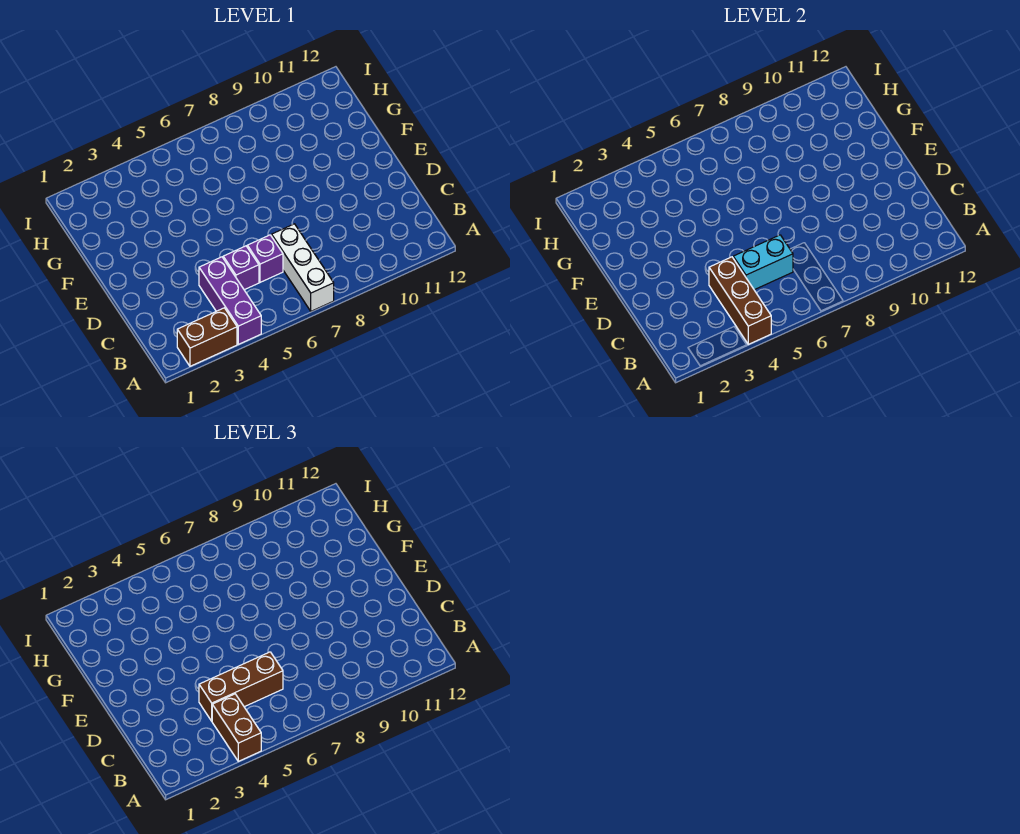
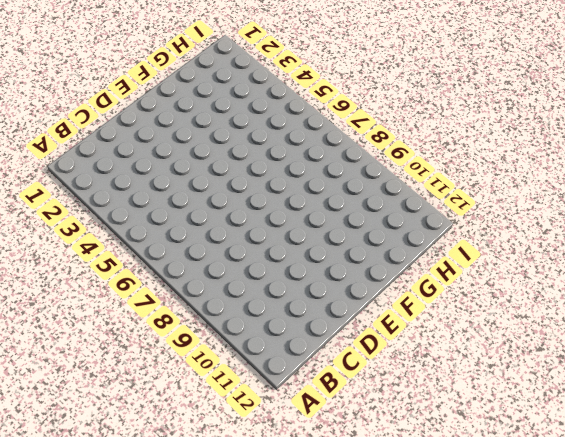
none -> brown 1x2 brick [177,308,237,366]
none -> purple 1x3 brick [199,257,261,344]

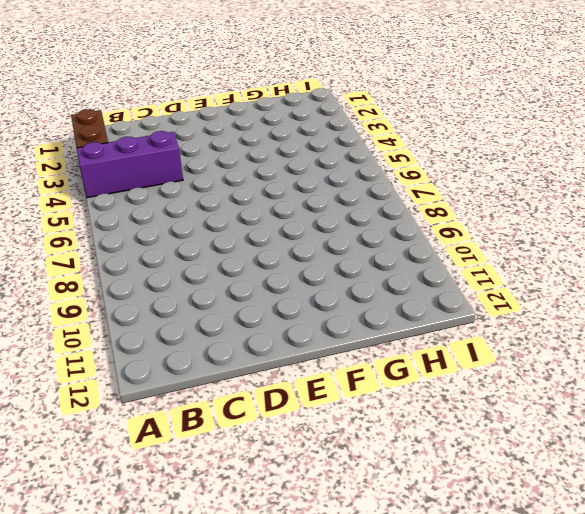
none -> white 1x3 brick [272,224,334,311]
none -> purple 1x1 brick [223,246,259,290]

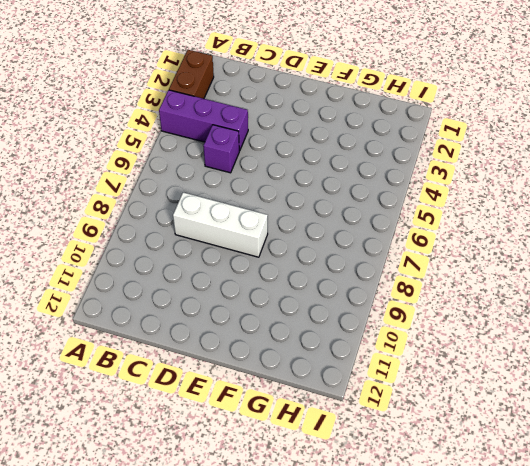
white 1x3 brick [173,192,268,257] -> white 1x3 brick moved to [272,224,334,311]
none -> purple 1x1 brick [247,235,283,282]
none -> brown 1x3 brick [709,257,771,344]

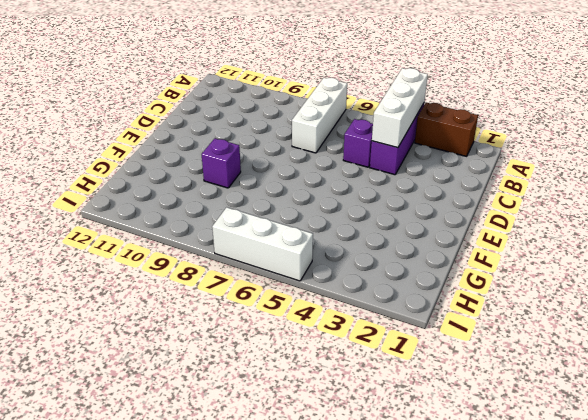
white 1x3 brick [372,68,428,148] -> brown 1x3 brick [709,257,771,344]
purple 1x1 brick [202,139,241,188] -> purple 1x1 brick moved to [247,235,283,282]
white 1x3 brick [212,207,313,281] -> none
none -> cyan 1x2 brick [733,235,793,290]
none -> brown 1x2 brick [212,694,261,761]

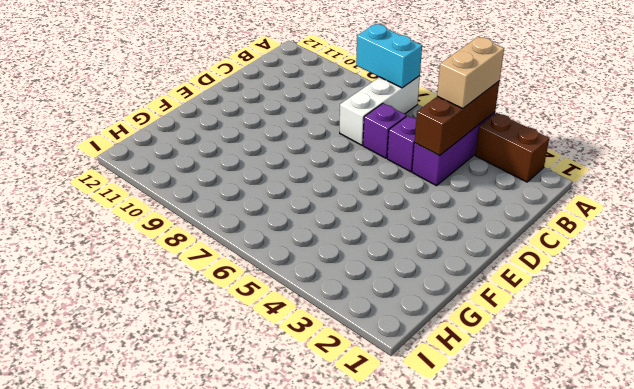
tan 1x2 brick [437,37,504,109] -> brown 1x2 brick [212,694,261,761]
cyan 1x2 brick [356,24,422,88] -> cyan 1x2 brick moved to [733,235,793,290]
none -> brown 1x3 brick [199,652,283,721]

